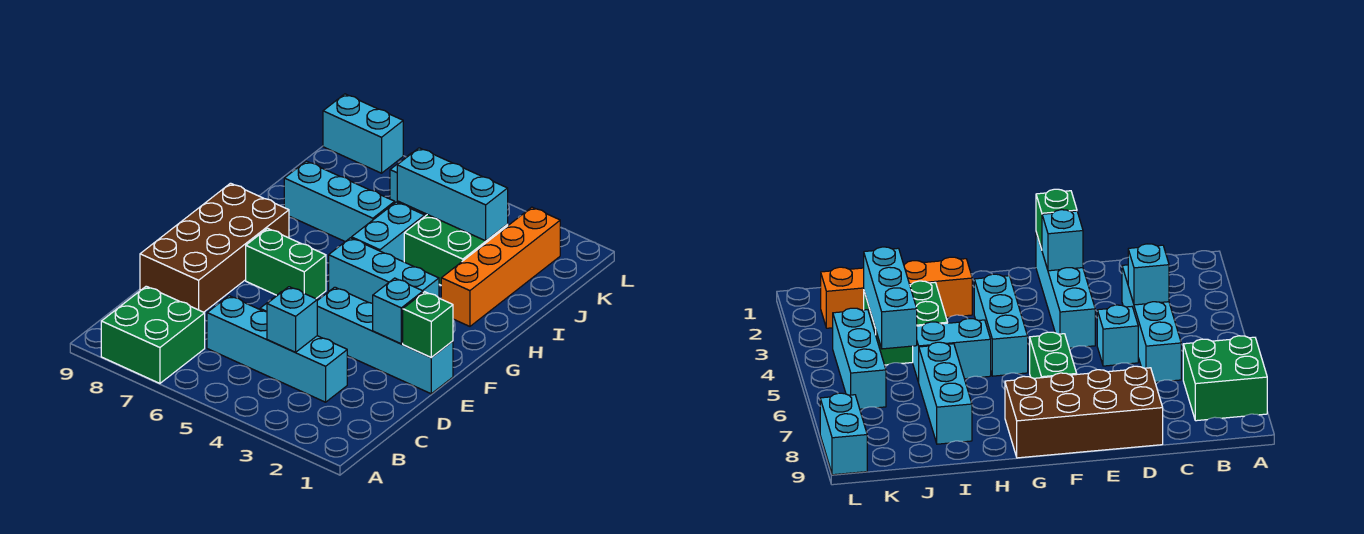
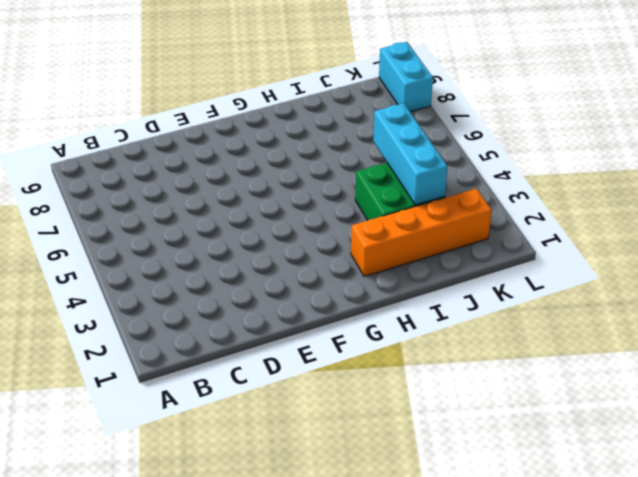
none -> green 2x2 brick [101,286,205,383]
none -> cyan 1x4 brick [207,296,347,402]
none -> cyan 1x1 brick [1097,305,1138,366]

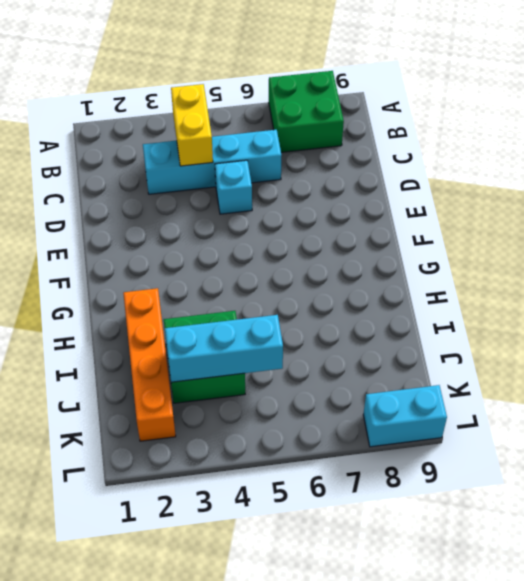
yellow 1x2 brick [171,84,213,166] -> cyan 1x1 brick [267,287,317,352]
none -> brown 2x4 brick [140,183,289,312]
none -> cyan 1x4 brick [317,287,453,394]
none -> green 1x2 brick [246,228,326,299]

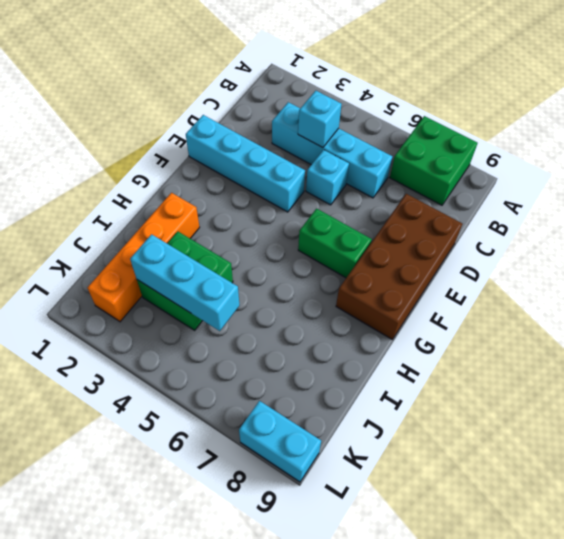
none -> cyan 1x3 brick [329,238,439,303]
none -> cyan 1x2 brick [351,202,425,262]
none -> cyan 1x3 brick [284,161,395,242]

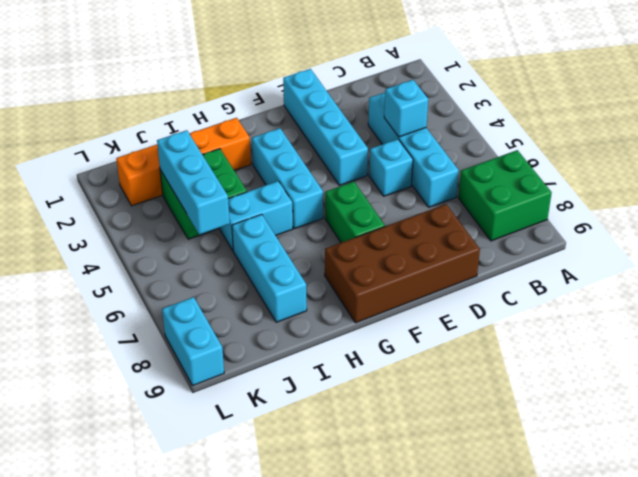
none -> cyan 1x3 brick [833,308,886,409]
none -> green 1x1 brick [403,292,453,358]
none -> cyan 1x1 brick [373,278,423,344]

